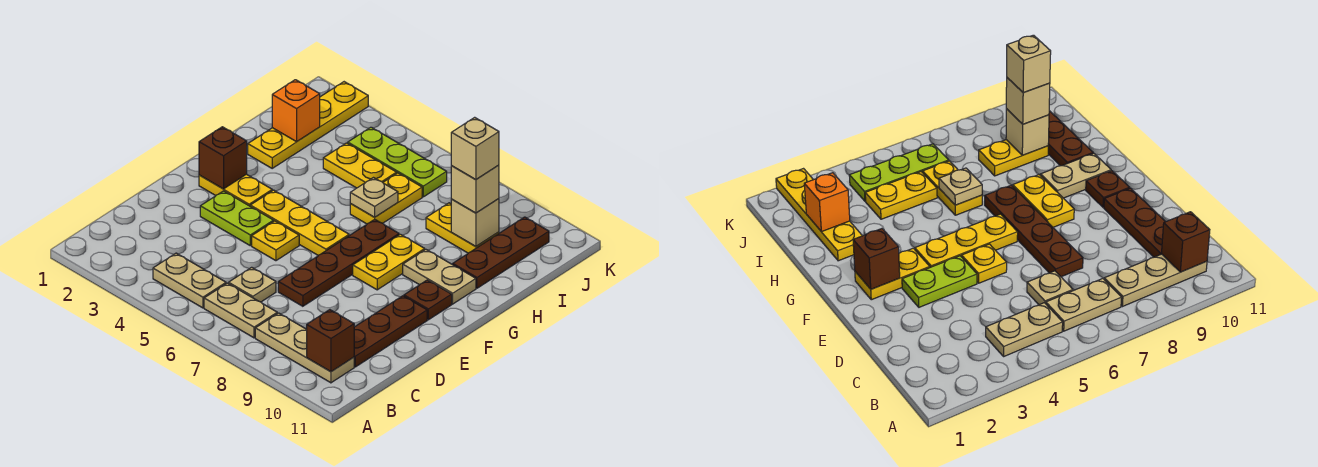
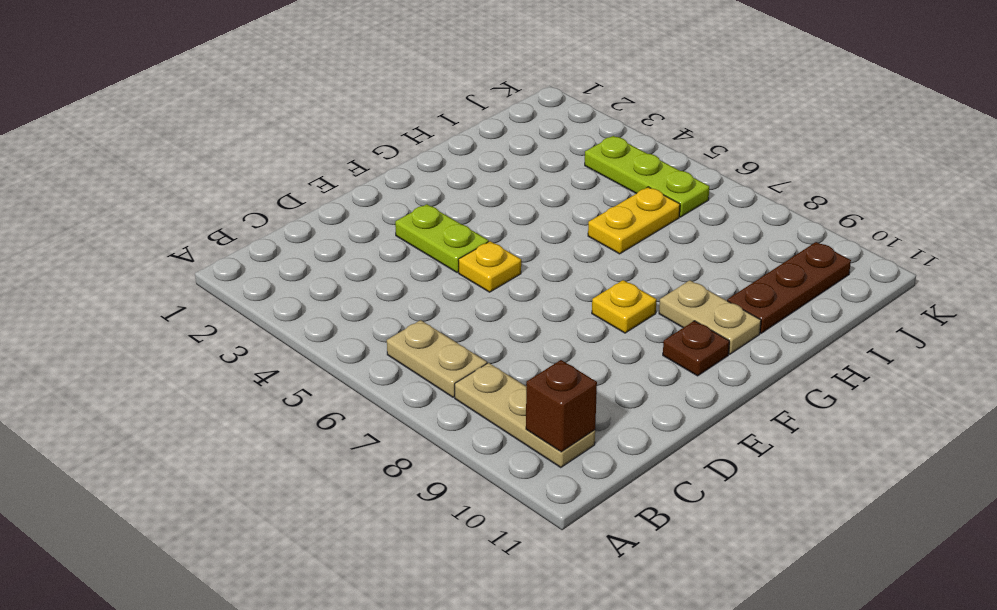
yellow 1x1 plate [592,280,657,333] -> yellow 1x2 plate [353,234,425,290]
none -> tan 1x2 plate [153,253,226,308]
none -> tan 1x1 plate [229,267,276,302]
none -> brown 1x3 plate [354,296,427,367]

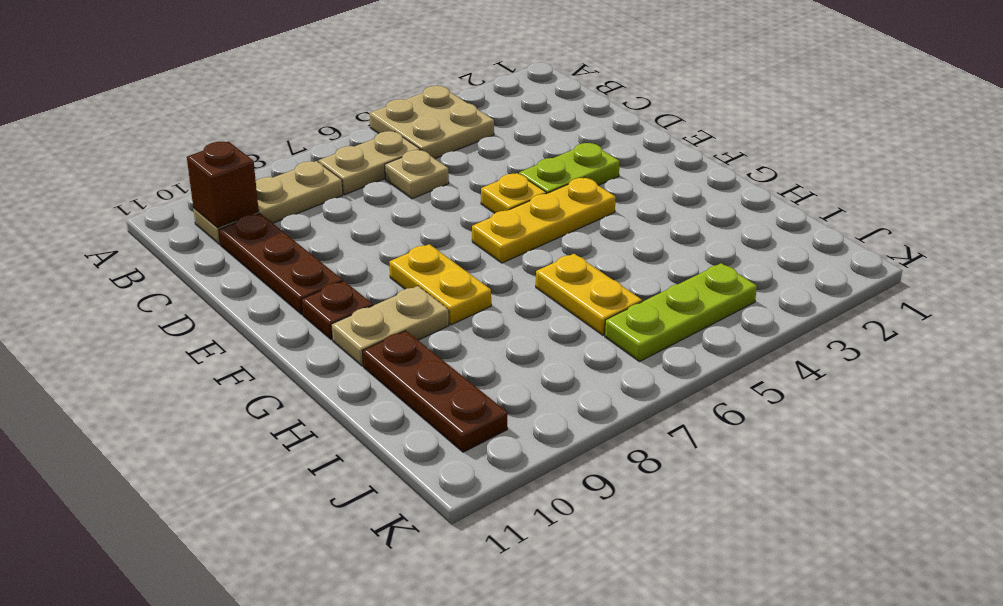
tan 2x2 plate [370,86,494,159] -> tan 1x2 plate [153,253,226,308]
none -> brown 1x4 plate [278,219,399,306]
none -> yellow 1x2 plate [199,174,272,206]
none -> yellow 1x4 plate [248,82,368,168]

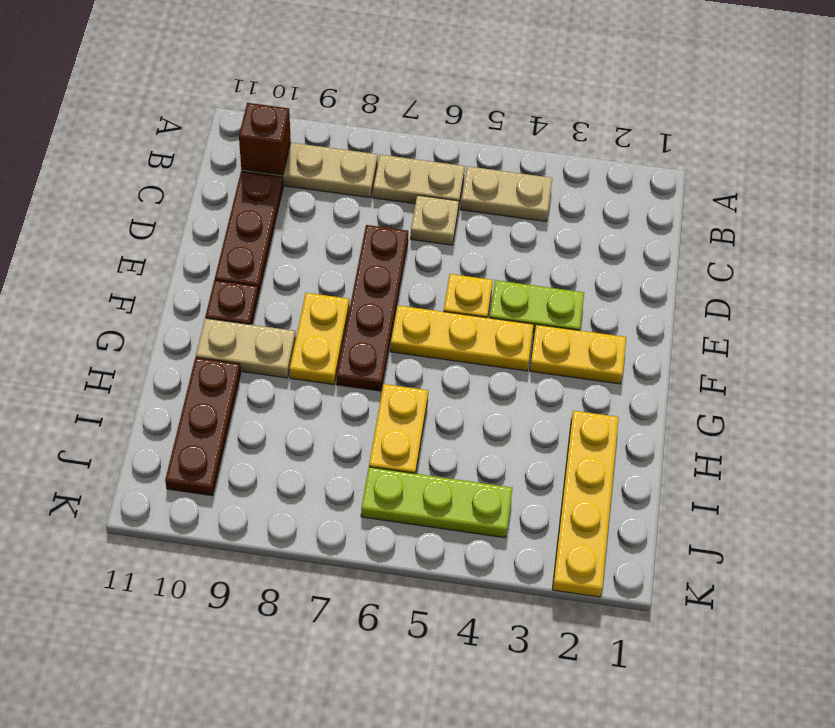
none -> yellow 1x2 plate [323,143,397,188]
none -> yellow 1x2 plate [426,203,499,253]
none -> brown 1x1 brick [199,127,247,189]

